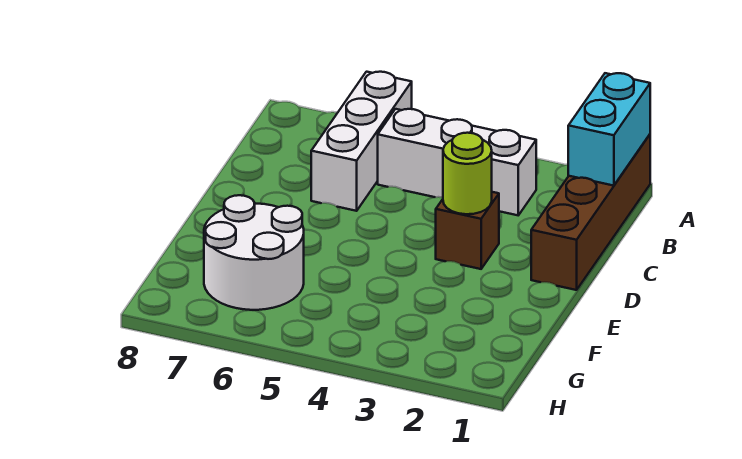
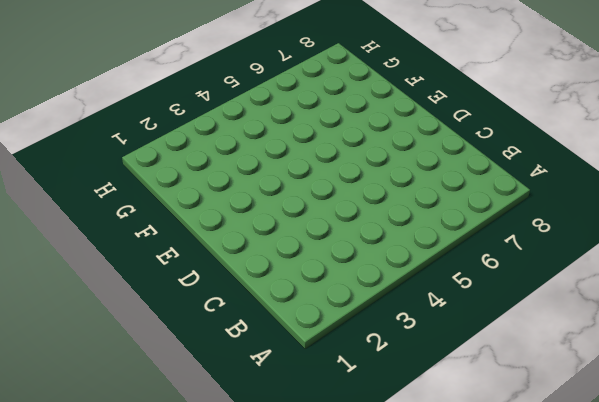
none -> brown 1x4 brick [531,135,650,290]
none -> white 1x3 brick [311,72,412,211]

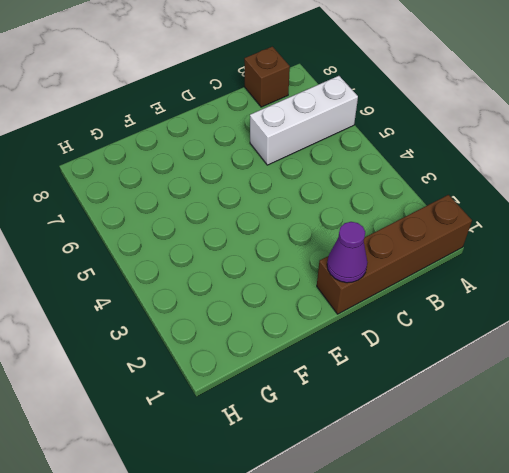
brown 1x1 brick [244,46,290,107] -> brown 1x1 brick moved to [436,192,499,269]
purple 1x1 cone [327,222,367,283] -> none
none -> white 1x3 brick [378,109,536,215]
none -> white 2x2 round brick [204,195,304,310]

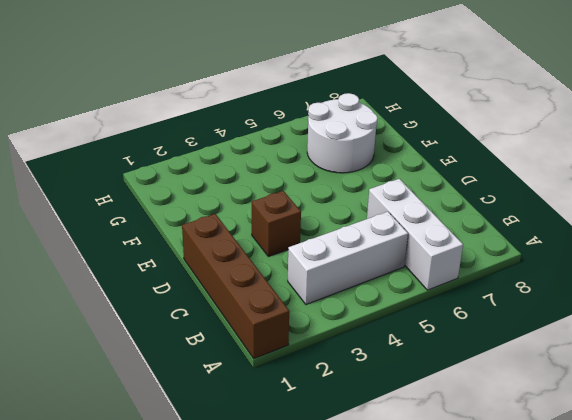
none -> cyan 1x2 brick [568,73,650,186]
none -> lime 1x1 round brick [443,133,492,214]

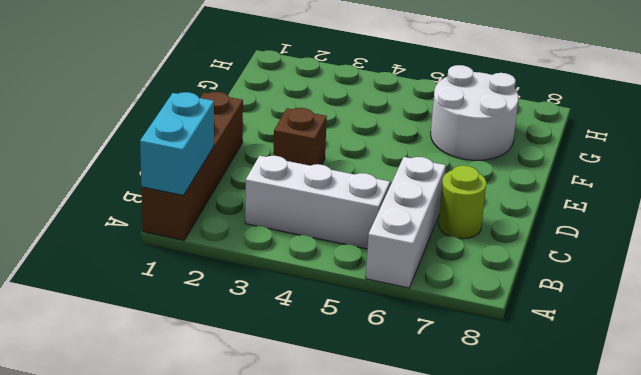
lime 1x1 round brick [438,166,486,239] -> lime 1x1 round brick moved to [443,133,492,214]

